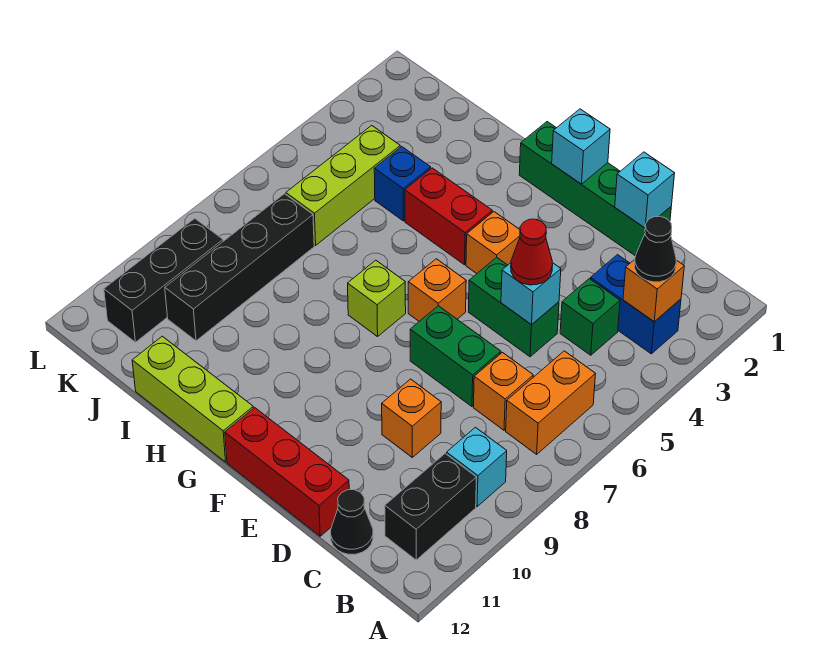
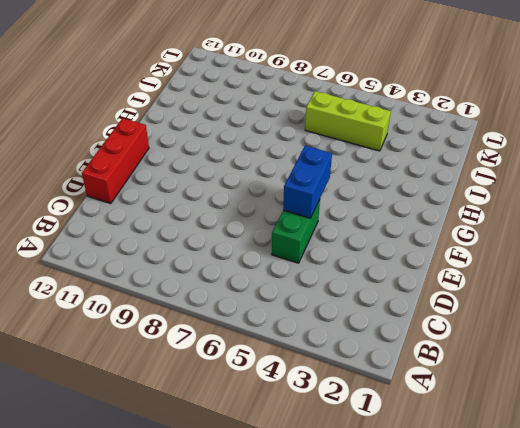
blue 1x2 brick [283,146,332,218] -> blue 1x2 brick moved to [591,255,681,354]
none -> orange 1x2 brick [506,351,595,454]
none -> cyan 1x1 brick [447,427,507,507]
none -> black 1x2 brick [385,454,477,560]

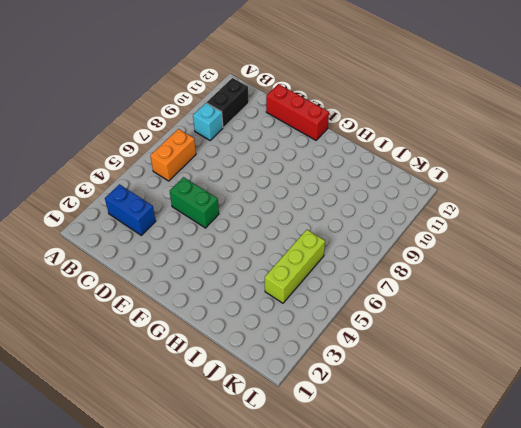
none -> green 1x1 brick [560,279,620,355]
none -> orange 1x1 brick [473,353,533,430]
none -> black 1x1 cone [331,490,373,554]

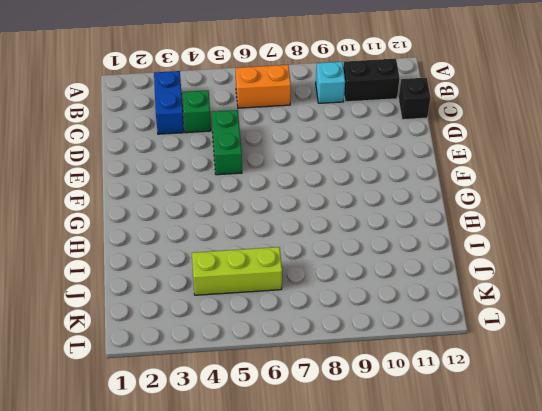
black 1x1 brick [399,78,431,120] -> black 1x1 cone [331,490,373,554]
none -> orange 1x1 brick [473,353,533,430]
none -> green 1x4 brick [519,122,671,256]
none -> green 1x2 brick [410,306,501,406]

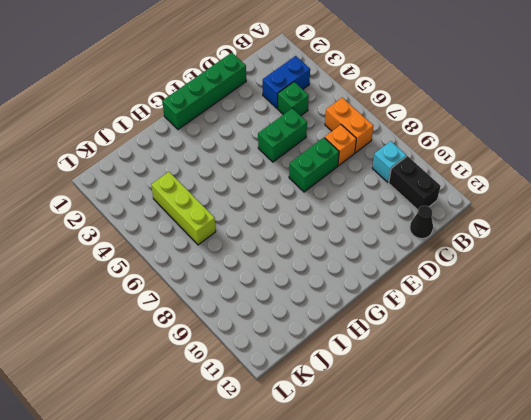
none -> orange 1x1 brick [382,379,441,457]
none -> red 1x3 brick [225,408,349,536]
none -> orange 1x1 brick [466,212,520,274]

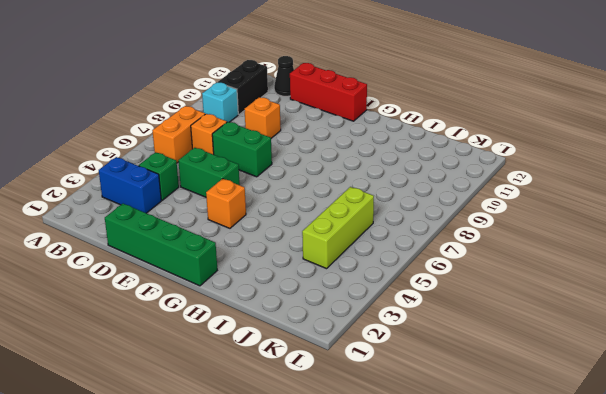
none -> orange 1x1 brick [408,259,466,321]
none -> red 1x2 brick [405,168,492,265]
none -> lime 1x1 brick [348,260,406,337]

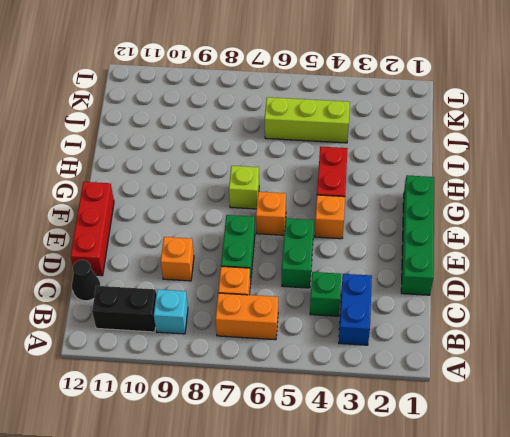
none -> lime 1x3 brick [132,336,253,462]
none -> blue 1x1 brick [374,147,431,221]
none -> black 1x4 brick [165,194,314,341]

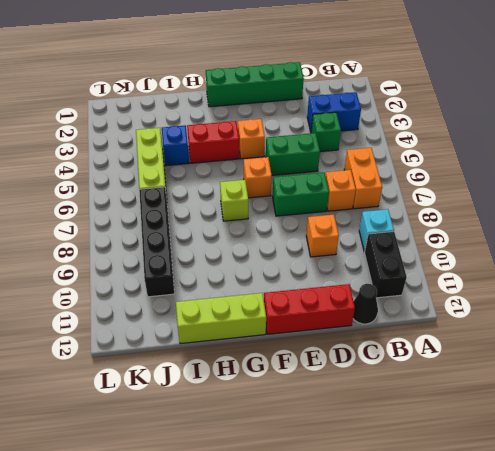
none -> black 1x3 brick [104,218,223,342]
none -> orange 1x1 brick [623,260,684,322]
none -> cyan 1x1 brick [615,152,675,228]

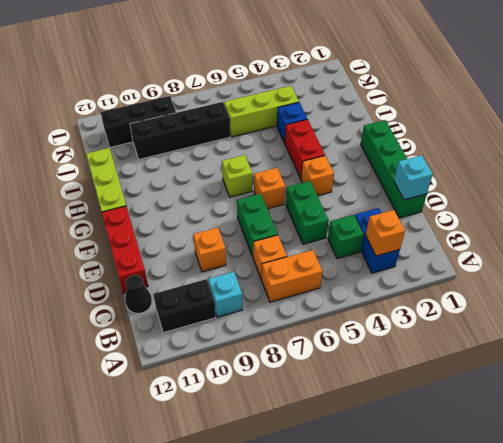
none -> cyan 1x1 brick [501,263,561,325]
none -> cyan 1x1 brick [552,109,610,184]
none -> black 1x1 cone [634,216,676,282]

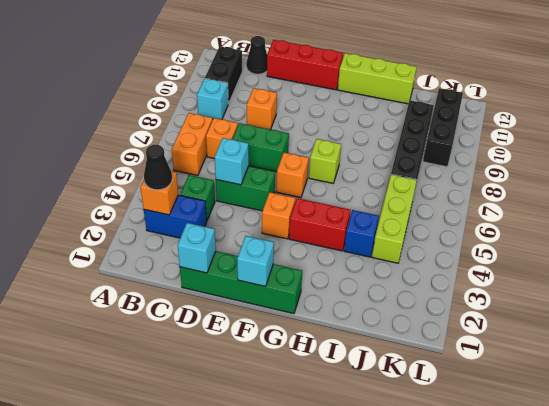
none -> red 1x1 cone [511,219,553,285]

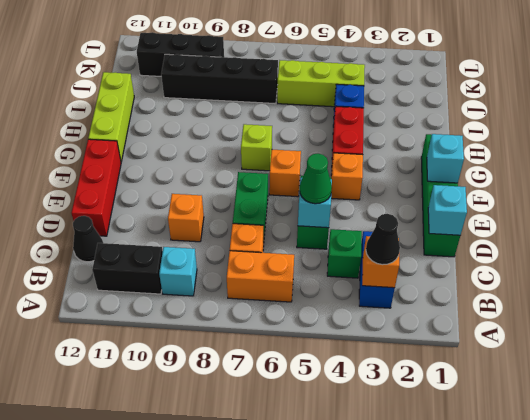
green 1x1 cone [300,154,332,204] -> red 1x1 cone [511,219,553,285]

